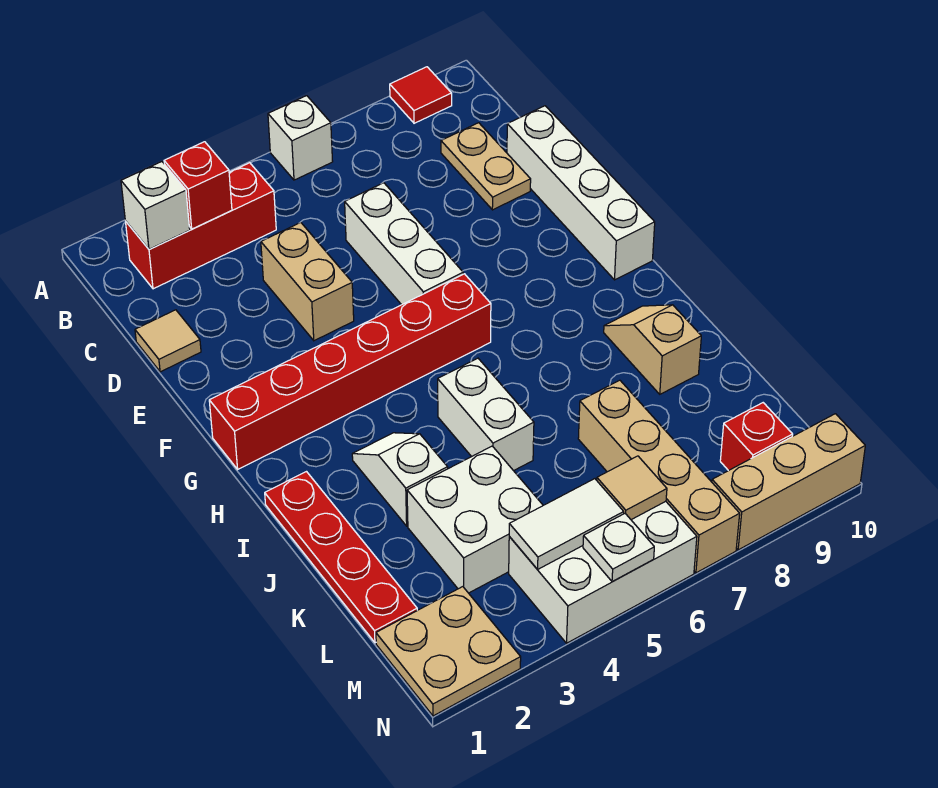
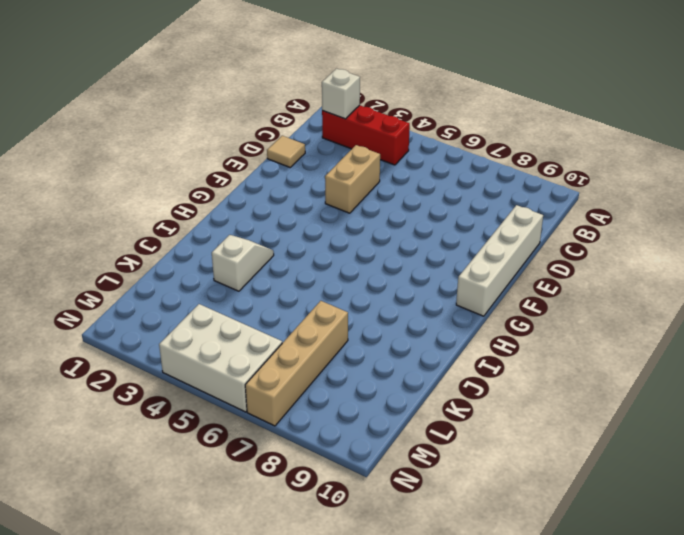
none -> white 1x1 brick [268,96,333,180]
none -> red 1x1 tile [390,67,452,123]
none -> tan 1x2 plate [441,123,531,210]

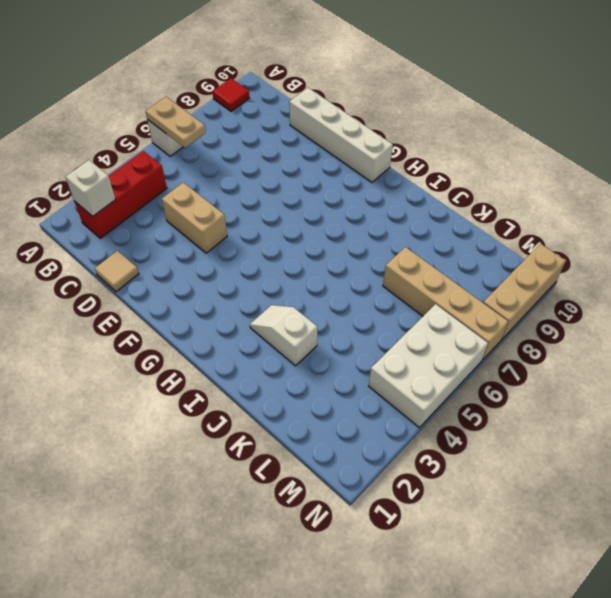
tan 1x2 plate [145,97,206,148] -> tan 1x2 plate moved to [441,123,531,210]
none -> white 1x3 brick [345,183,463,305]
none -> red 1x6 brick [209,274,491,469]
none -> red 1x4 plate [265,472,417,643]

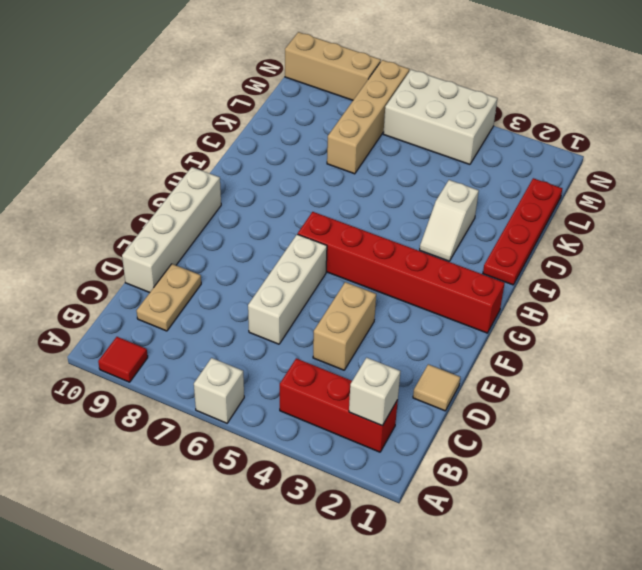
none -> white 1x2 brick [438,358,534,471]
none -> tan 1x2 slope [604,305,701,394]
none -> white 2x2 brick [407,446,543,593]

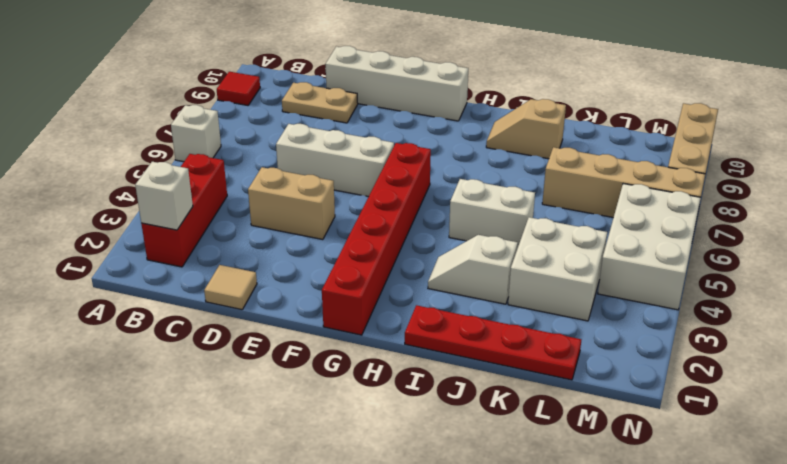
none -> tan 2x2 plate [376,587,521,716]
none -> red 1x1 brick [720,403,793,471]
none -> red 1x1 brick [164,142,232,229]

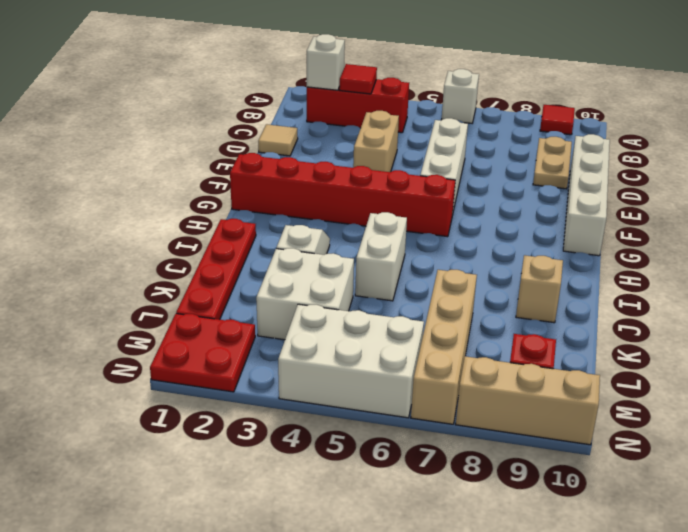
red 1x1 tile [340,64,377,94] -> red 1x1 brick [164,142,232,229]
red 2x2 plate [150,314,255,392] -> tan 2x2 plate [376,587,521,716]
none -> white 1x2 tile [509,479,624,569]
none -> tan 1x1 tile [597,456,667,520]
none -> white 1x1 plate [583,514,654,582]

